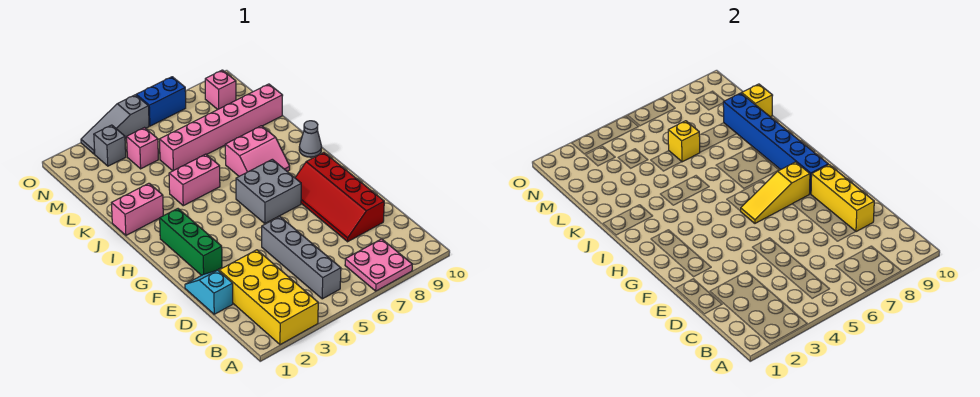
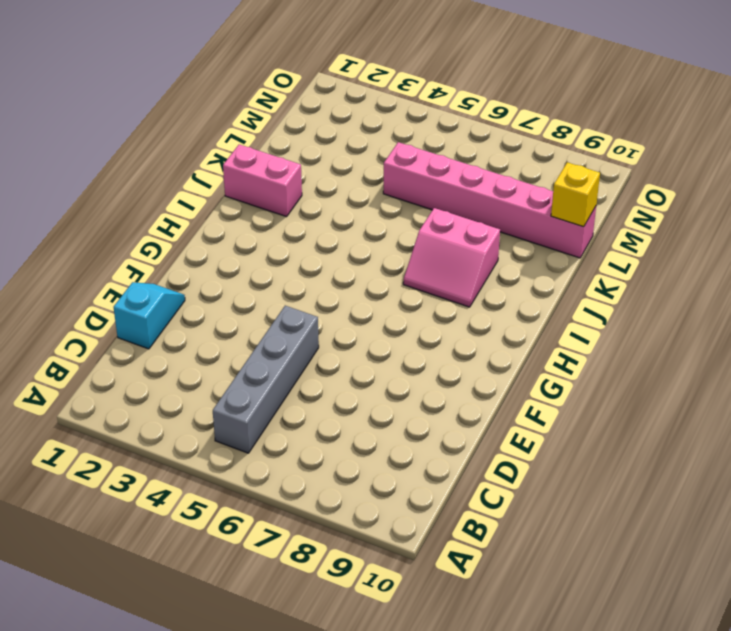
none -> yellow 2x4 brick [219,250,318,345]
none -> pink 2x2 plate [345,239,412,291]
none -> red 2x4 slope [295,153,384,242]

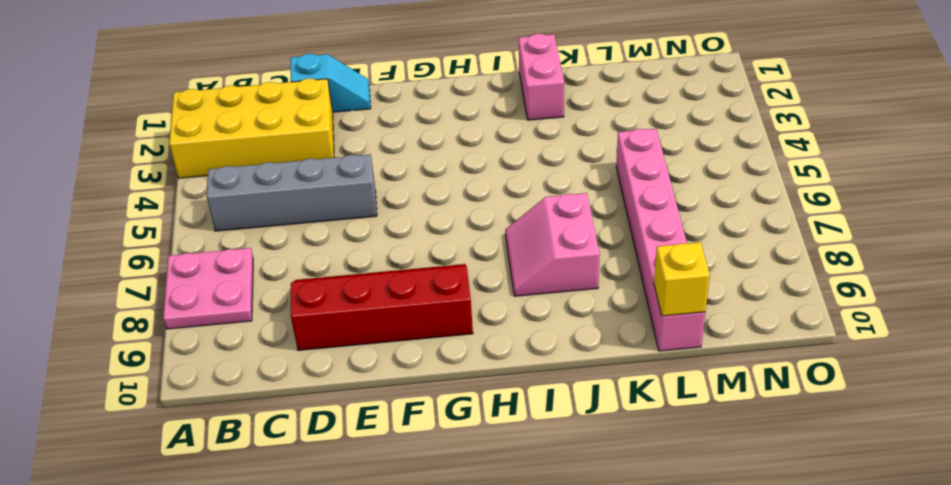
none -> green 1x3 brick [160,209,222,275]
none -> grey 2x2 brick [236,159,301,223]
none -> grey 1x1 cone [299,121,322,157]

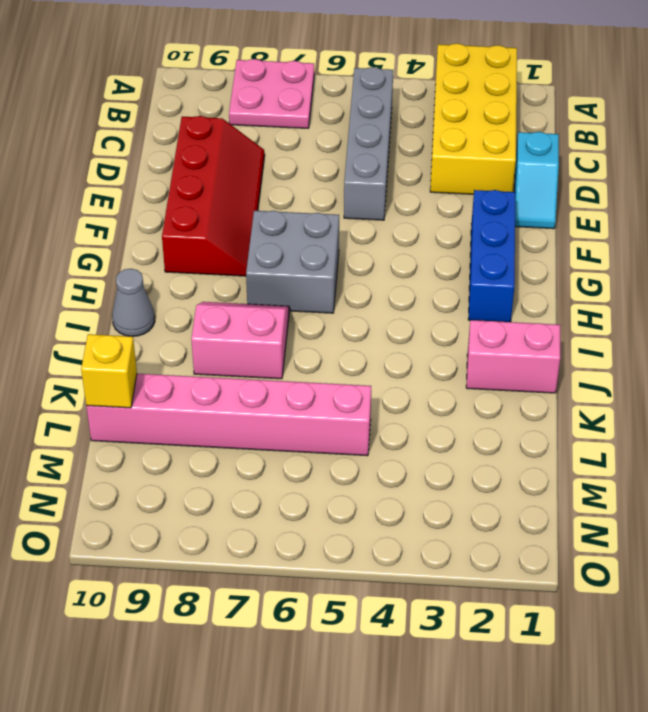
blue 1x3 brick [468,190,516,322] -> green 1x3 brick [160,209,222,275]
none -> pink 1x2 brick [169,154,220,206]
none -> pink 1x1 brick [127,128,158,169]
none -> grey 1x1 brick [94,125,126,166]

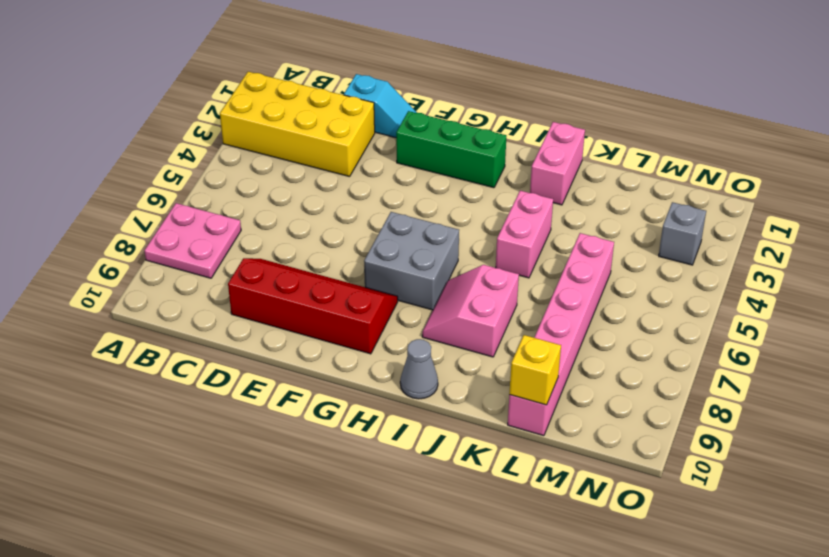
none -> grey 1x4 brick [262,217,341,299]
none -> pink 1x1 brick [127,128,158,169]
none -> pink 1x1 brick [205,70,236,109]

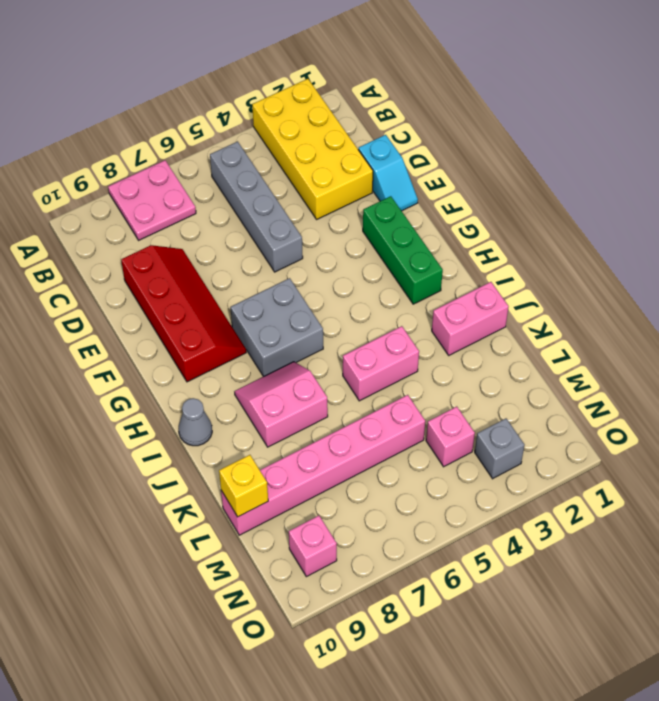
none -> grey 1x3 slope [81,95,149,154]
none -> blue 1x2 brick [136,77,186,126]
none -> yellow 1x3 brick [811,165,874,232]

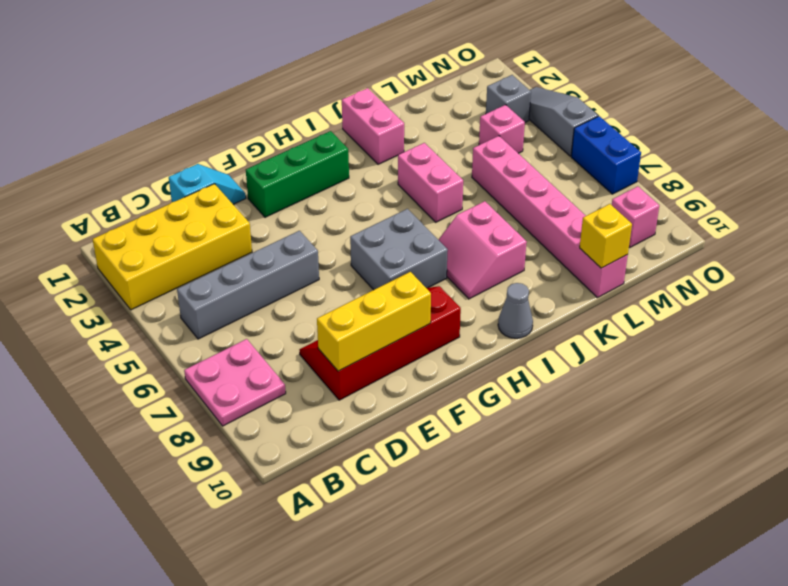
none -> yellow 1x3 slope [741,162,810,223]
none -> blue 1x6 brick [723,93,828,194]
none -> yellow 1x1 brick [668,121,700,162]

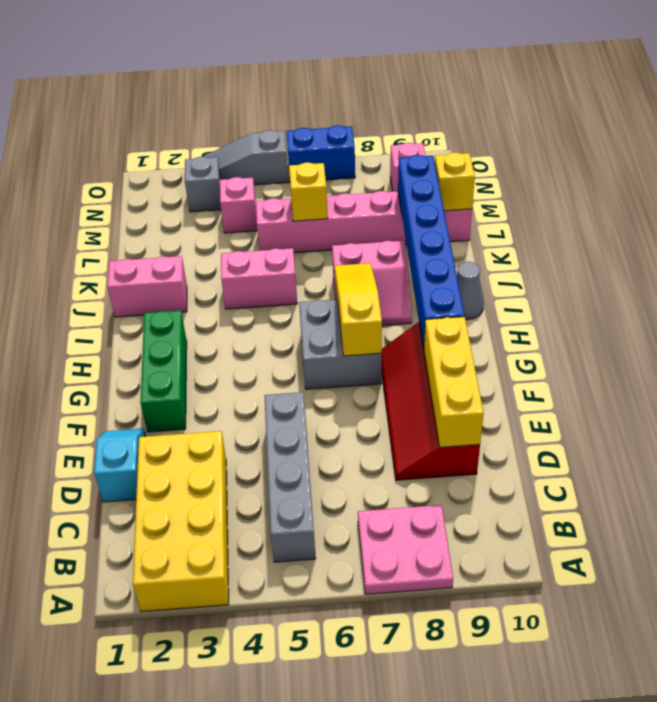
yellow 1x3 slope [335,263,382,356] -> yellow 1x3 slope turned to [741,162,810,223]

